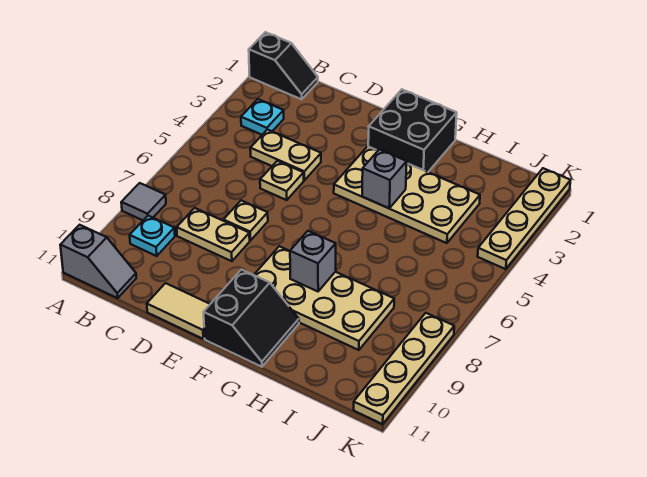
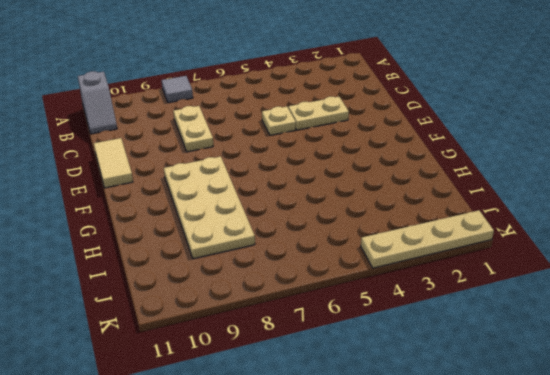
tan 1x2 plate [288,97,349,130] -> tan 1x2 plate turned to [250,130,321,180]
none -> black 1x2 slope [249,32,318,99]
none -> cyan 1x1 plate [241,99,284,135]
none -> cyan 1x1 plate [130,216,175,256]

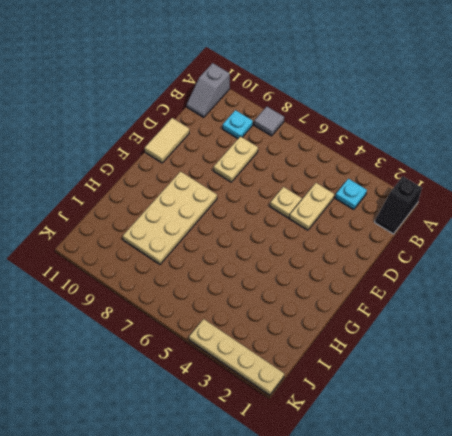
none -> tan 1x1 plate [223,200,268,240]
none -> black 2x2 brick [368,90,457,172]
none -> tan 2x4 plate [334,146,480,243]

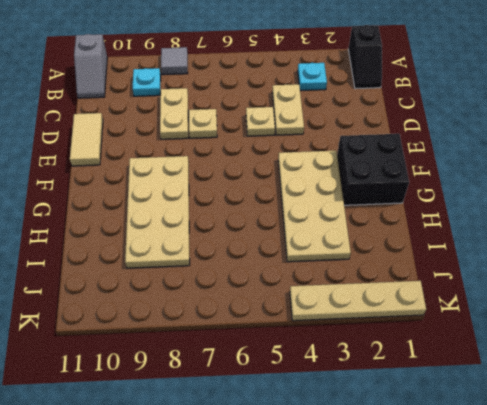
none -> black 2x2 slope [204,270,299,367]
none -> tan 1x4 plate [354,313,454,424]
none -> grey 1x1 brick [362,149,407,208]

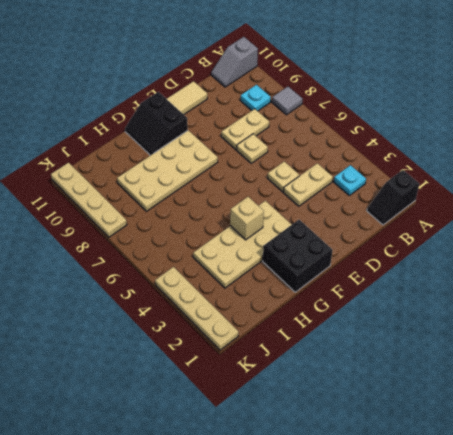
tan 1x1 brick [230,197,264,240] -> grey 1x1 brick [362,149,407,208]
none -> grey 1x1 brick [290,231,336,291]

